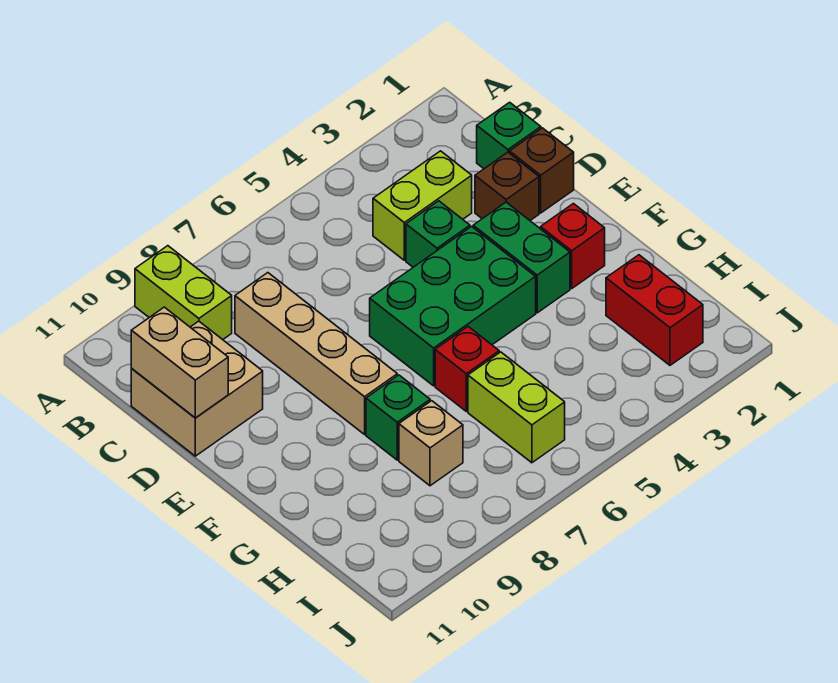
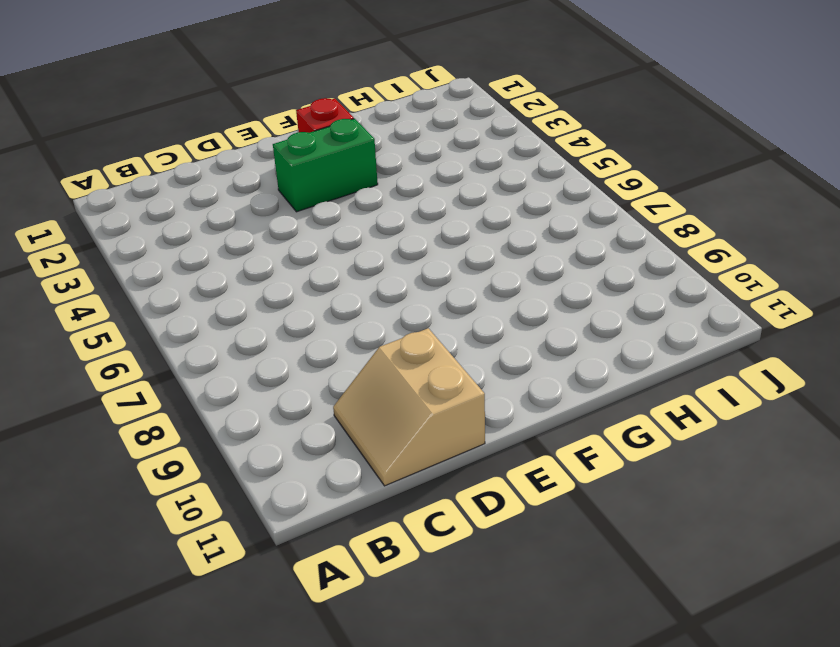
tan 2x2 slope [333,328,485,486] -> tan 2x2 brick [131,321,263,456]
none -> lime 1x2 brick [135,246,232,340]
none -> green 1x1 brick [477,102,541,169]
none -> lime 1x2 brick [373,151,472,260]

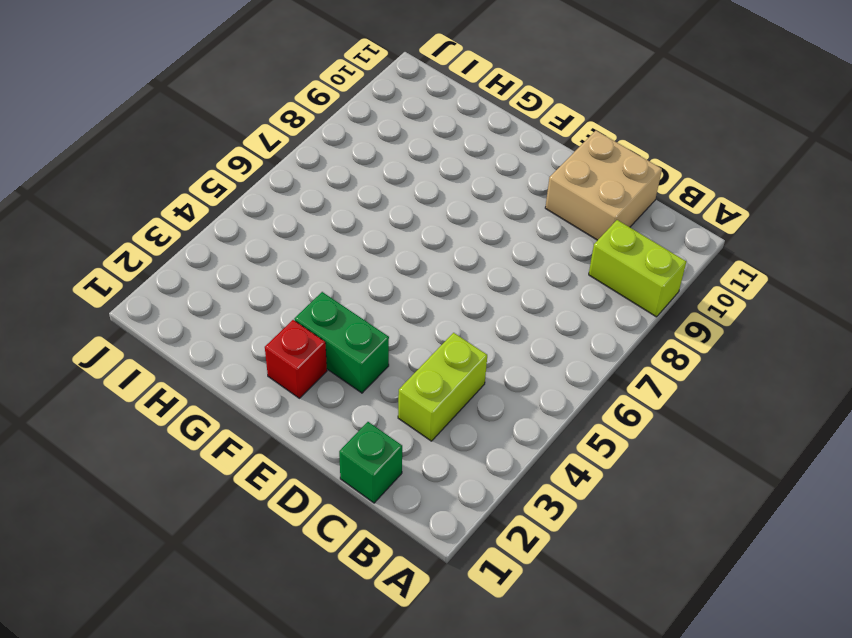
none -> tan 1x4 brick [235,273,397,434]
none -> brown 1x1 brick [510,128,574,213]
none -> brown 1x1 brick [475,152,539,220]

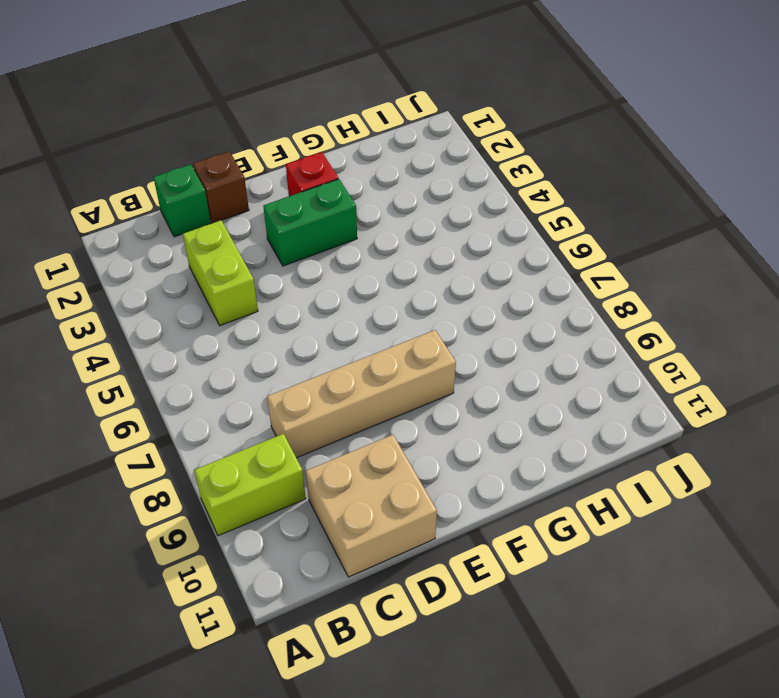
none -> brown 1x1 brick [475,152,539,220]
none -> green 1x1 brick [406,201,470,267]
none -> green 2x3 brick [370,227,536,386]

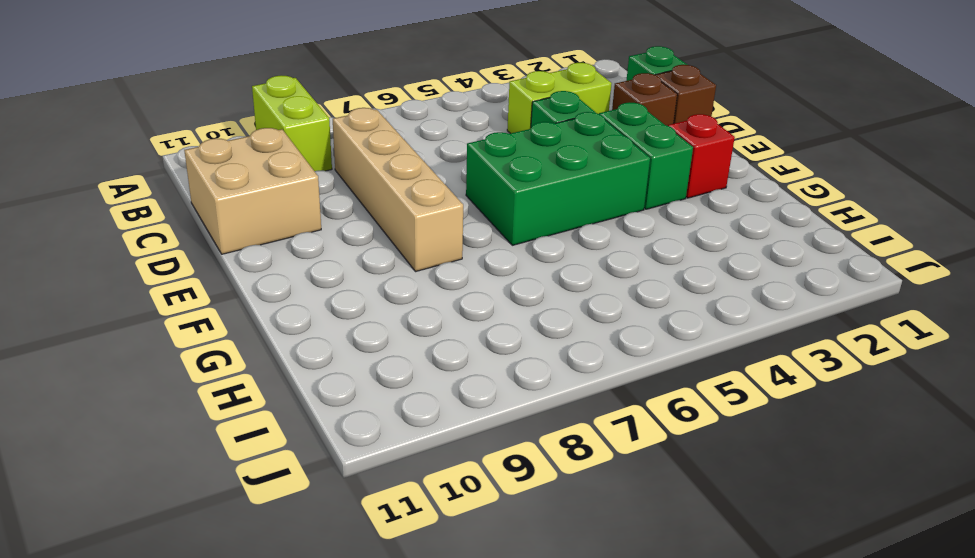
none -> red 1x1 brick [435,327,499,411]
none -> green 1x1 brick [366,375,430,460]
none -> red 1x2 brick [606,255,703,365]

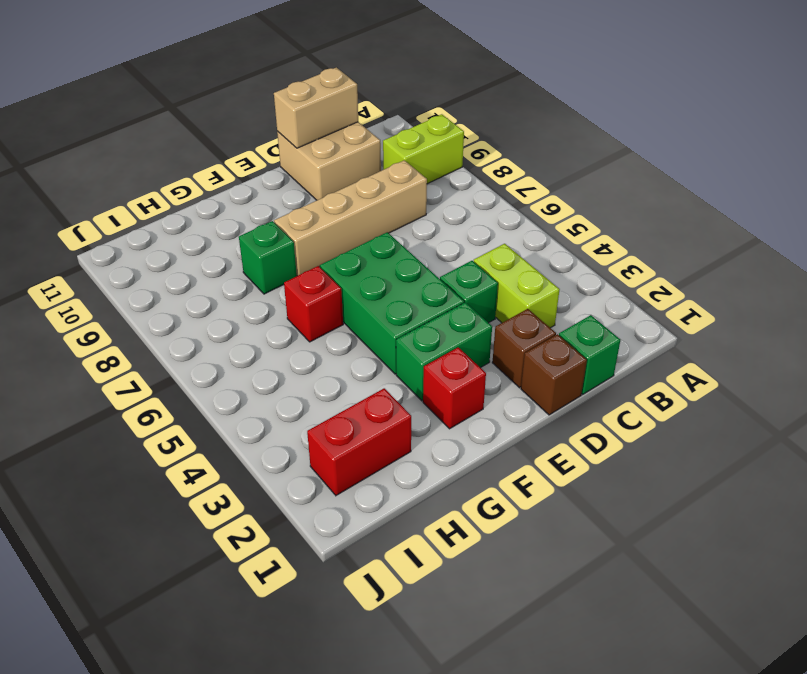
none -> lime 1x2 brick [468,352,565,463]
none -> tan 1x1 brick [399,401,463,486]

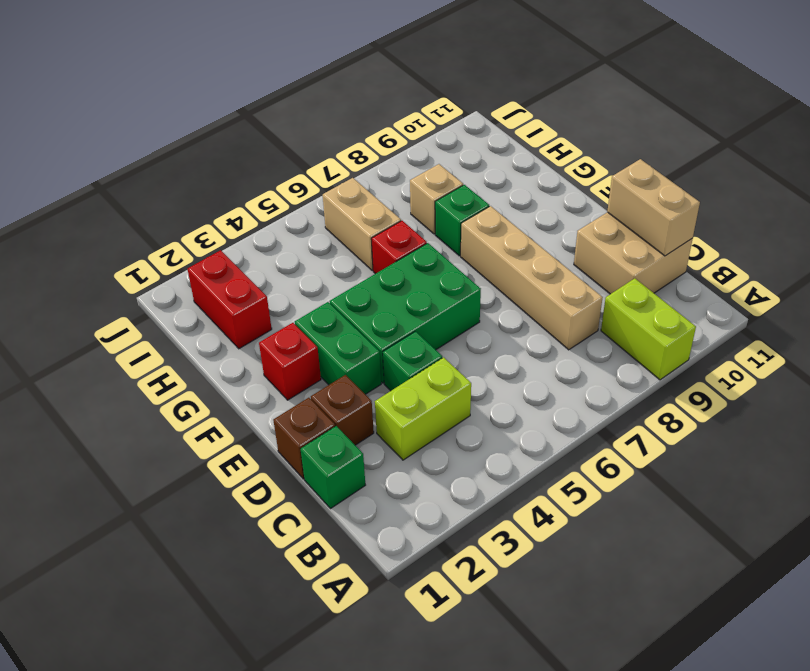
tan 1x2 brick [323,178,401,270] -> lime 1x2 brick [468,352,565,463]

